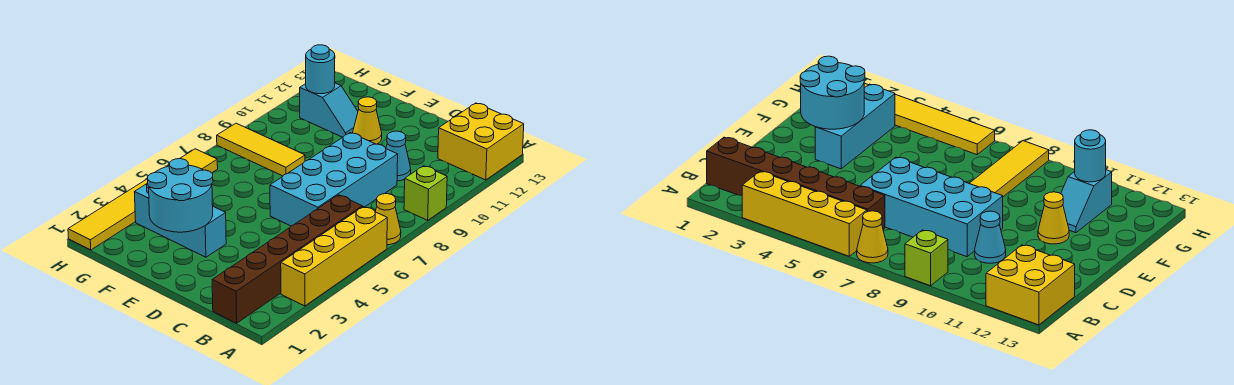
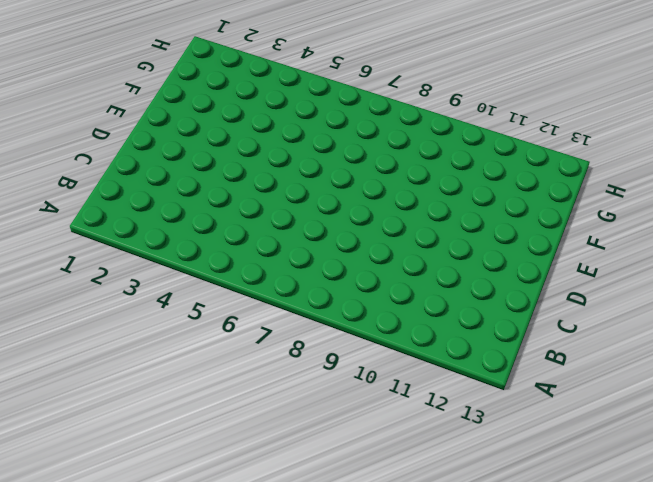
none -> yellow 1x4 brick [281,207,387,306]
none -> yellow 1x1 cone [375,194,401,245]
none -> lime 1x1 brick [404,166,447,220]

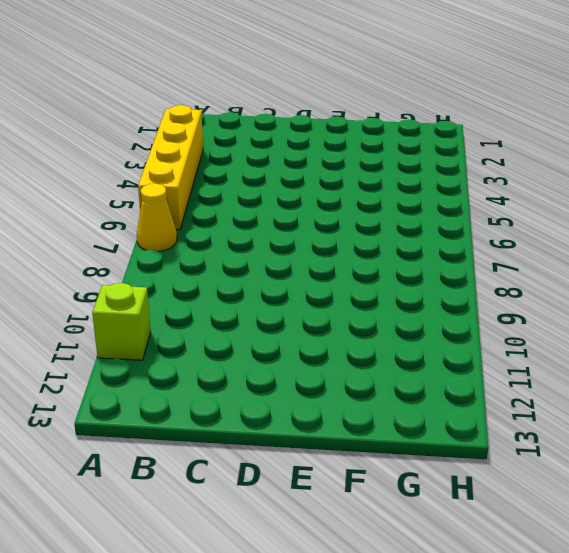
lime 1x1 brick [92,283,151,360] -> lime 1x1 brick moved to [404,166,447,220]
none -> yellow 2x2 brick [438,103,524,180]
none -> brown 1x6 brick [212,195,362,323]
none -> cyan 2x4 brick [270,133,398,226]

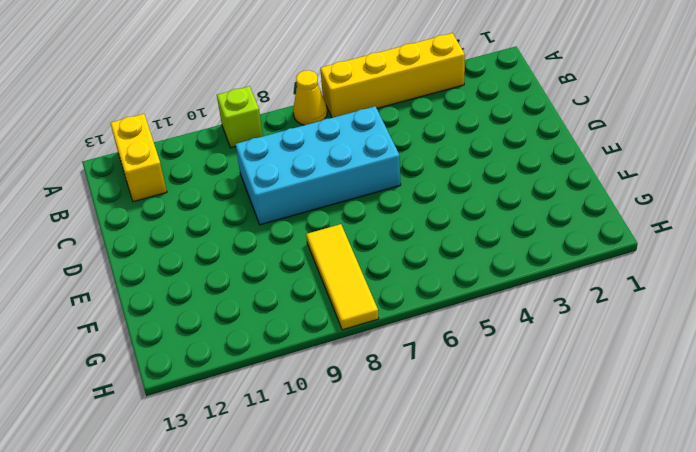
yellow 1x2 brick [110,114,167,202] -> yellow 2x2 brick [438,103,524,180]
none -> brown 1x6 brick [212,195,362,323]
none -> cyan 1x1 cone [386,131,411,181]
none -> cyan 1x3 brick [135,183,226,257]

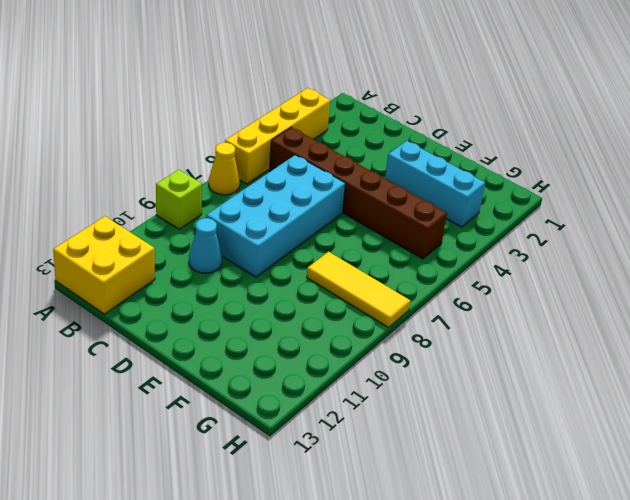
brown 1x6 brick [269,127,447,259] -> brown 1x6 brick turned to [212,195,362,323]
none -> yellow 1x1 cone [353,97,382,144]
none -> cyan 1x2 slope [300,83,358,137]
none -> yellow 1x6 tile [68,149,218,250]

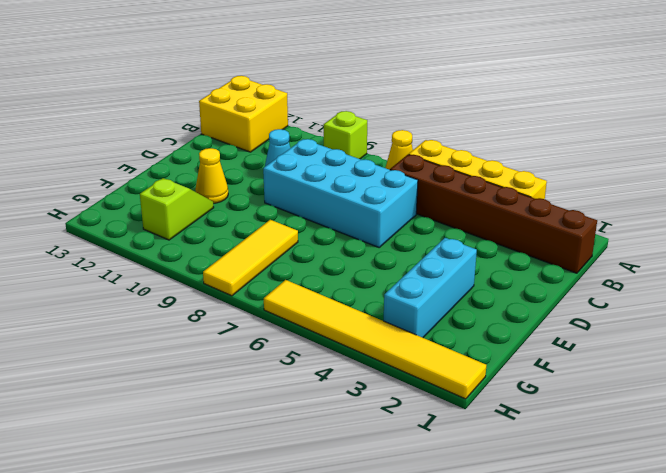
lime 1x2 slope [140,178,214,240] -> cyan 1x2 slope [300,83,358,137]
none -> cyan 2x2 round brick [148,159,213,232]
none -> cyan 1x1 round brick [306,45,335,94]

